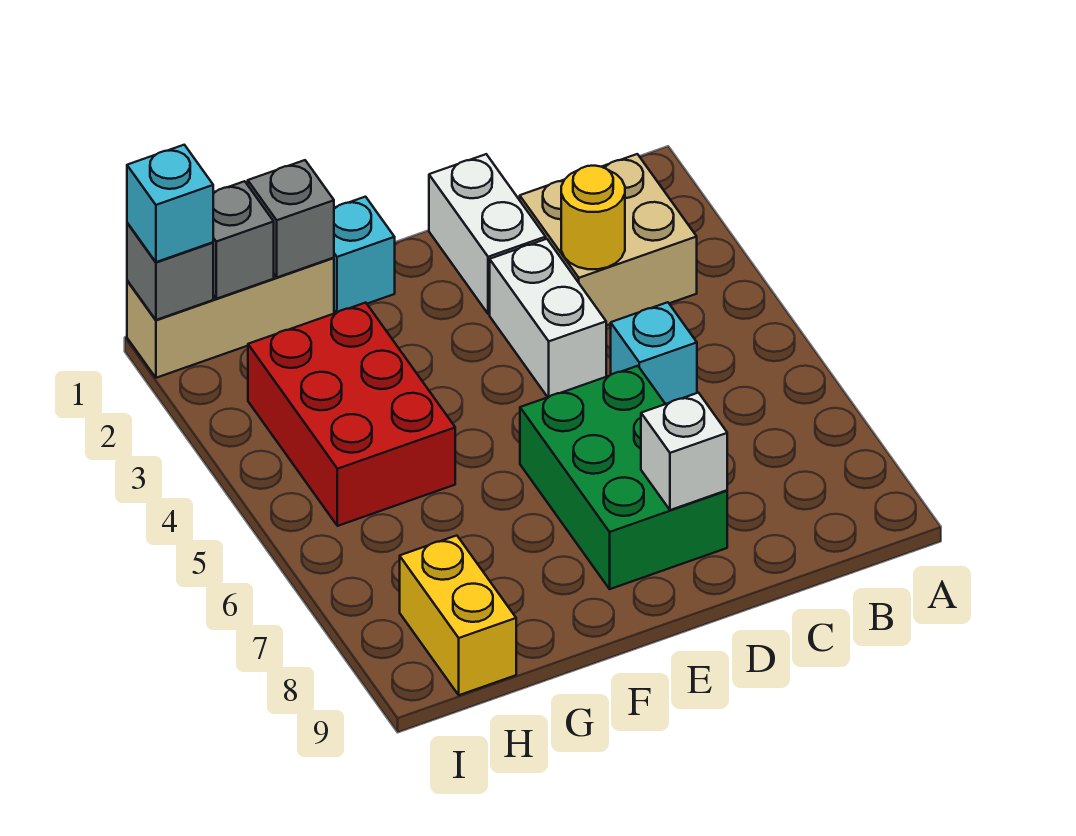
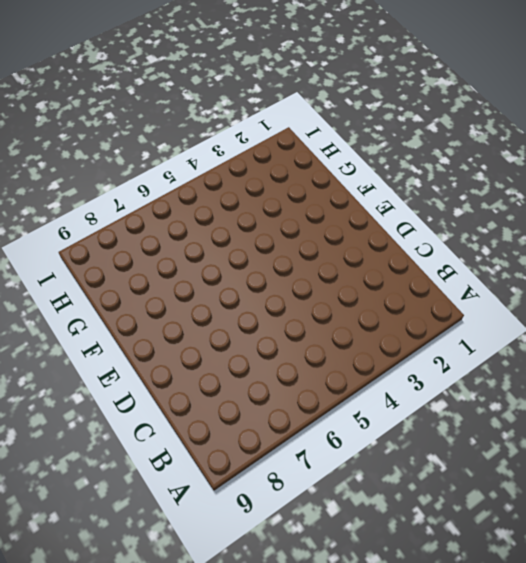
none -> tan 2x2 brick [520,154,697,325]
none -> cyan 1x1 brick [611,302,697,404]
none -> white 1x2 brick [429,154,546,314]

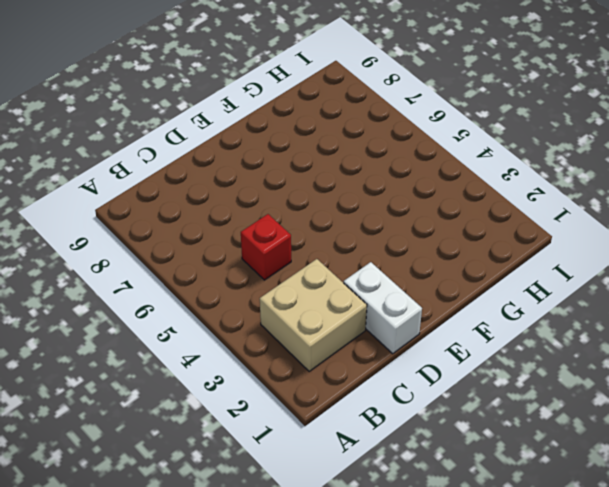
red 1x1 brick [241,214,291,280] -> cyan 1x1 brick [611,302,697,404]
none -> white 1x2 brick [490,239,606,397]
none -> green 2x3 brick [520,366,727,589]
none -> cyan 1x1 brick [334,197,395,313]

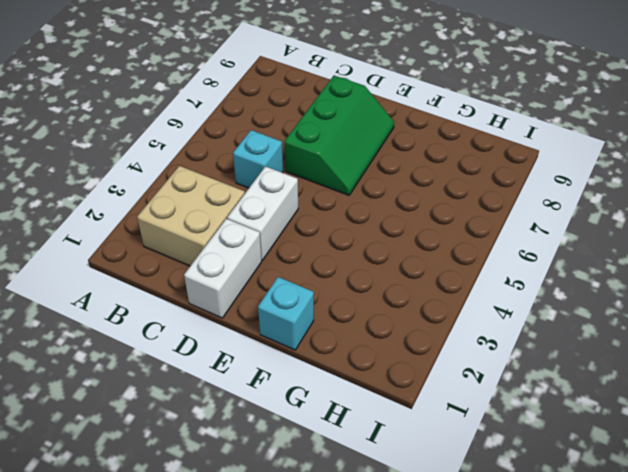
green 2x3 slope [285,76,394,195] -> green 2x3 brick [520,366,727,589]
none -> tan 1x3 brick [127,258,334,378]
none -> red 2x3 brick [248,303,455,526]
none -> yellow 1x2 brick [400,536,516,695]

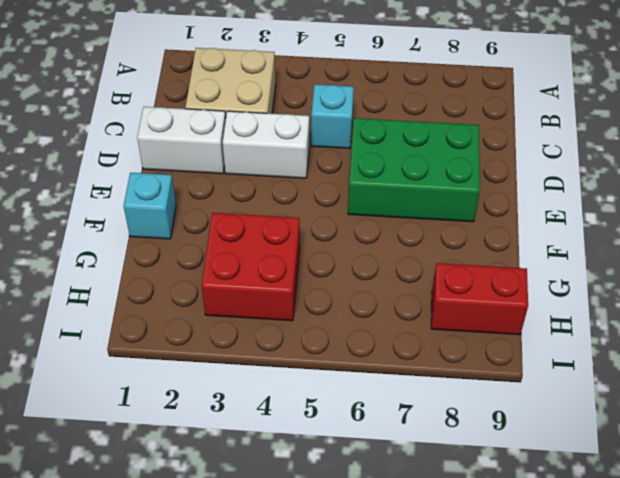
red 2x2 brick [201,213,300,321] -> red 2x3 brick [248,303,455,526]
red 1x2 brick [431,263,528,335] -> yellow 1x2 brick [400,536,516,695]
none -> tan 1x3 brick [127,258,334,378]
none -> yellow 1x1 round brick [561,166,625,269]
none -> white 1x1 brick [641,393,727,510]

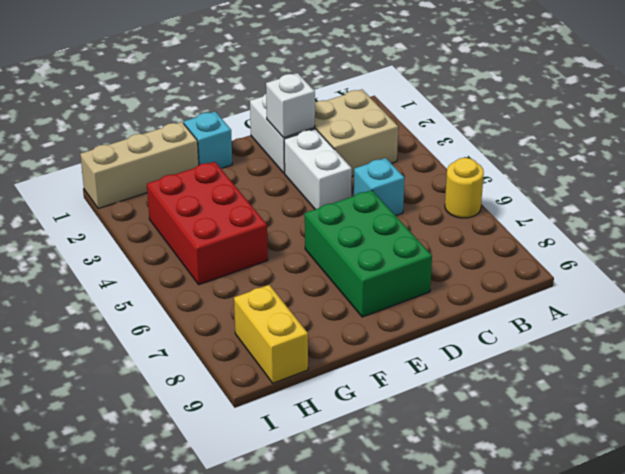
yellow 1x1 round brick [445,158,484,218] -> yellow 1x1 round brick moved to [561,166,625,269]
white 1x1 brick [266,73,315,138] -> white 1x1 brick moved to [641,393,727,510]
none -> grey 1x1 brick [248,160,334,277]
none -> grey 1x1 brick [213,181,274,299]
none -> grey 1x1 brick [127,223,213,320]

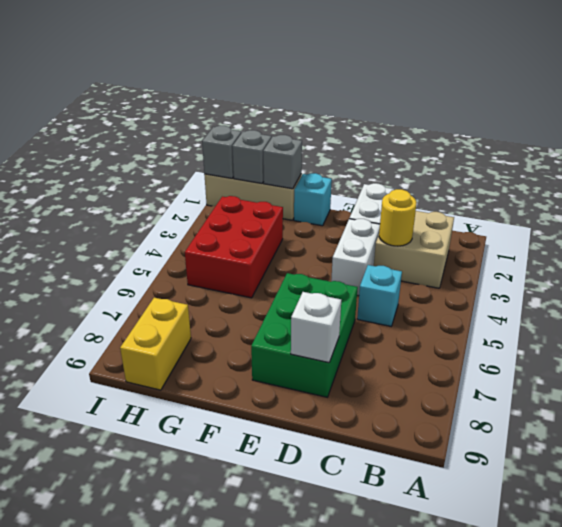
none -> cyan 1x1 brick [127,145,213,262]

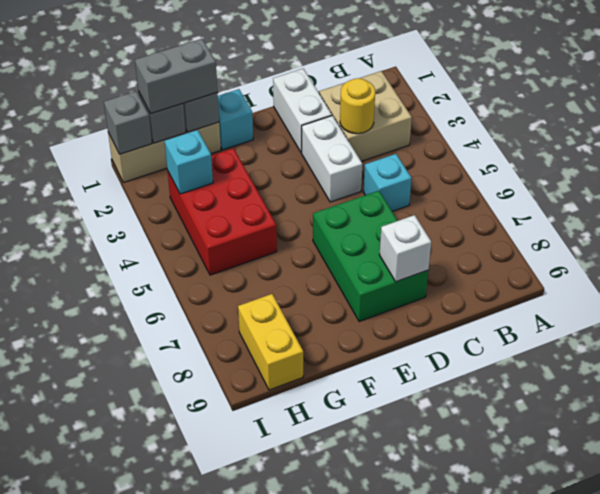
grey 1x2 brick [135,39,217,114] -> none
cyan 1x1 brick [165,130,213,194] -> cyan 1x1 brick moved to [127,145,213,262]

